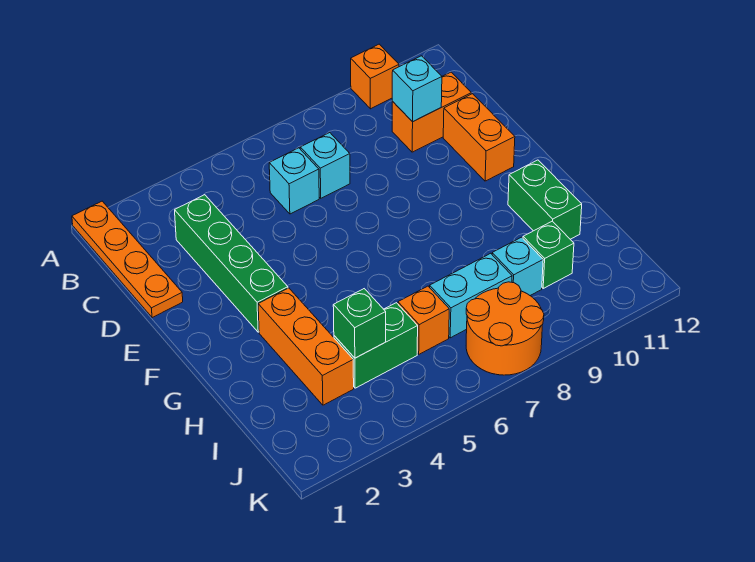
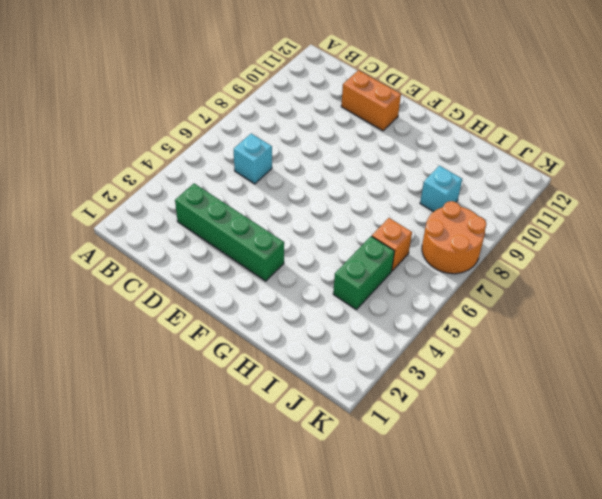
none -> orange 1x4 plate [72,201,183,318]
none -> orange 1x1 brick [351,44,399,109]
none -> cyan 1x1 brick [300,133,350,198]

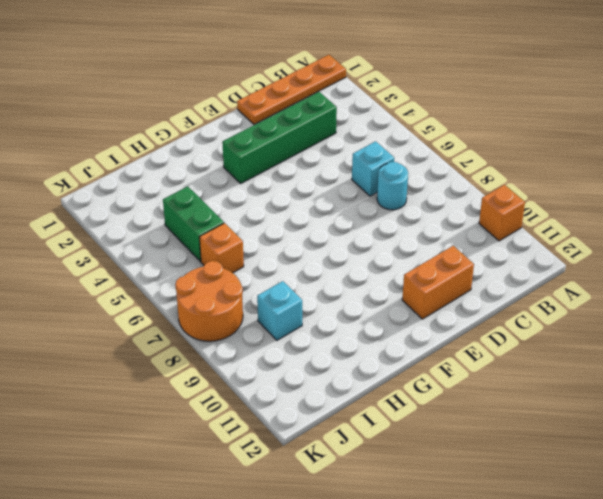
cyan 1x1 round brick [377,162,408,210] -> cyan 1x1 brick [300,133,350,198]
none -> orange 1x2 brick [392,72,471,152]
none -> orange 1x3 brick [258,288,354,405]
none -> green 1x2 brick [508,160,582,239]

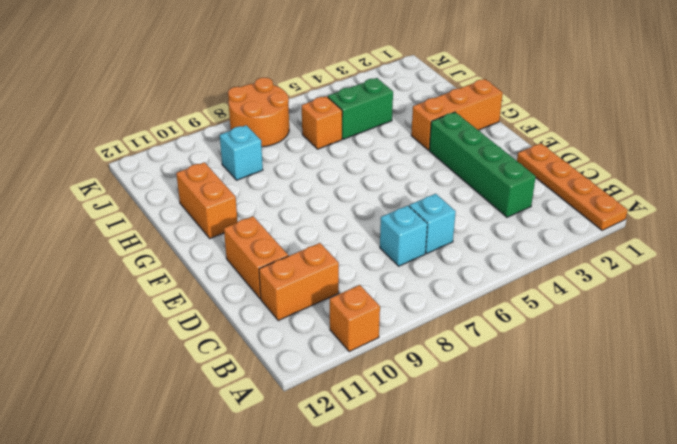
orange 1x3 brick [411,79,503,150] -> orange 1x3 brick turned to [258,288,354,405]
orange 1x2 brick [176,162,238,238] -> green 1x2 brick [508,160,582,239]
none -> cyan 1x2 brick [430,253,512,338]
none -> green 1x1 brick [523,221,574,288]
none -> cyan 1x1 brick [392,56,442,122]

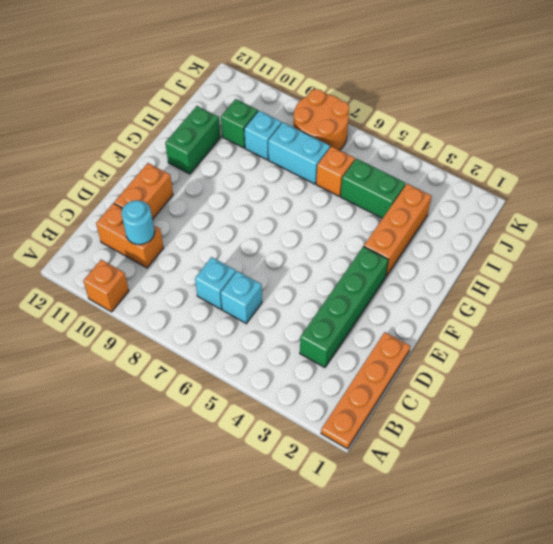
cyan 1x1 round brick [121,200,155,245] -> cyan 1x1 brick [392,56,442,122]
none -> green 1x1 brick [333,289,386,358]

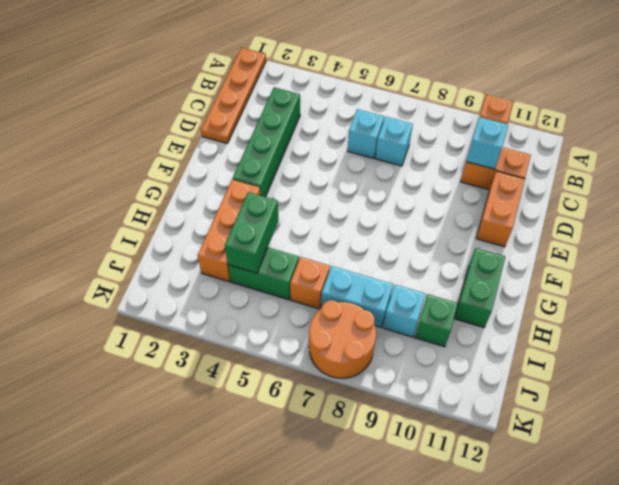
green 1x2 brick [225,192,279,273] -> green 1x1 brick [333,289,386,358]

